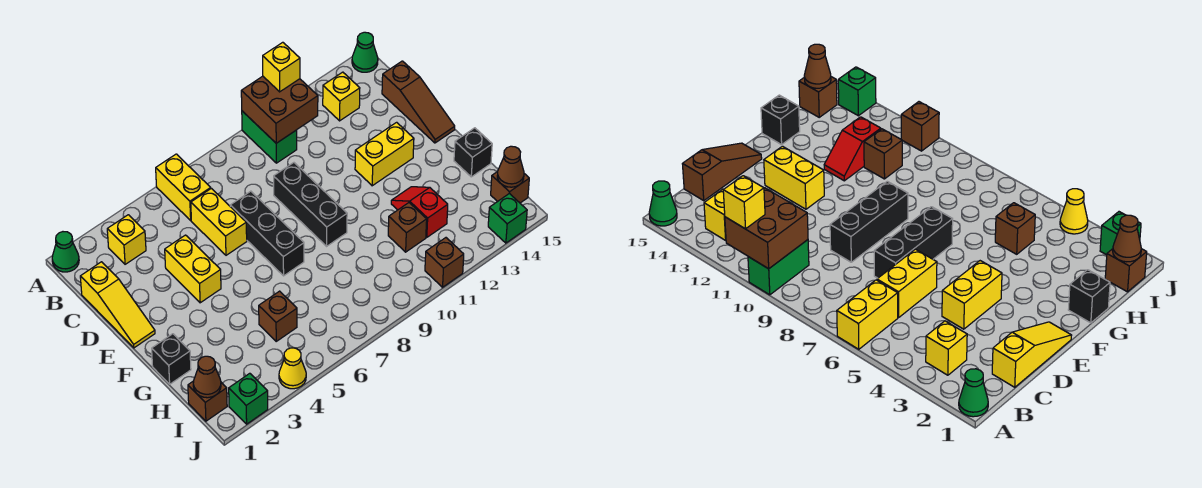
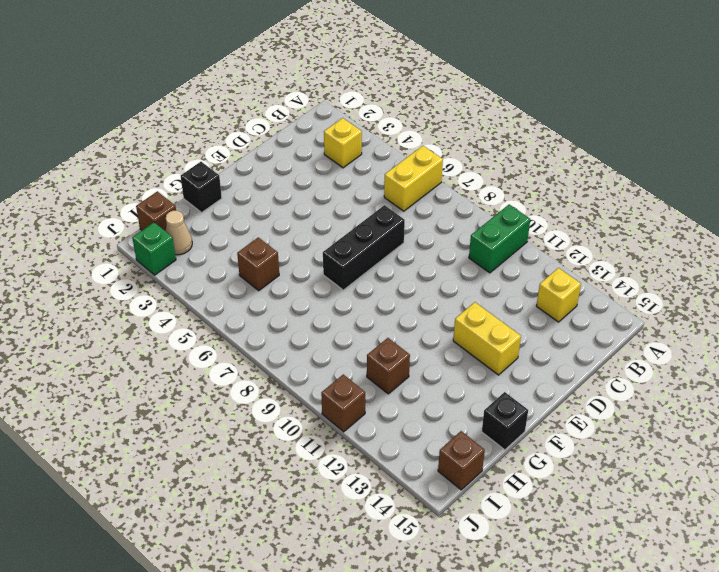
tan 1x1 cone [166,211,192,255] -> none
none -> green 1x1 cone [52,232,79,272]
none -> green 1x1 cone [352,32,378,72]
none -> yellow 1x3 slope [80,262,155,348]

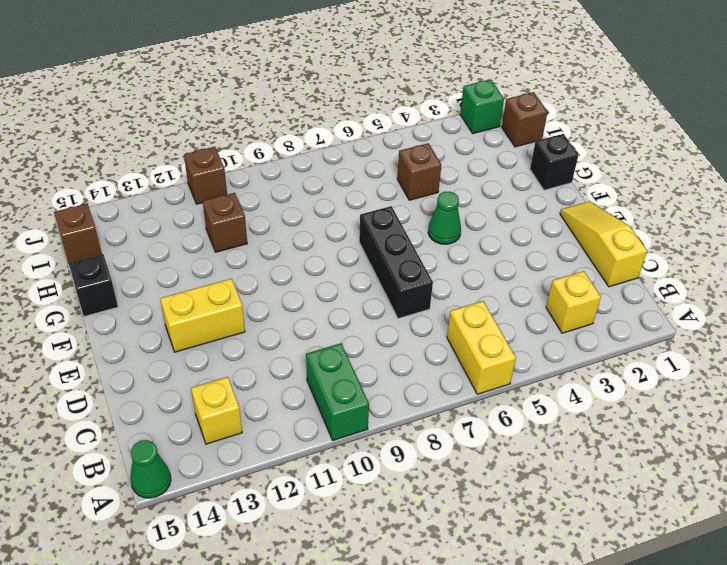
green 1x1 cone [428,192,461,244] -> green 1x1 cone moved to [52,232,79,272]
none -> yellow 1x2 brick [191,188,247,255]
none -> brown 1x3 slope [382,61,455,143]
none -> yellow 1x2 brick [165,235,221,303]

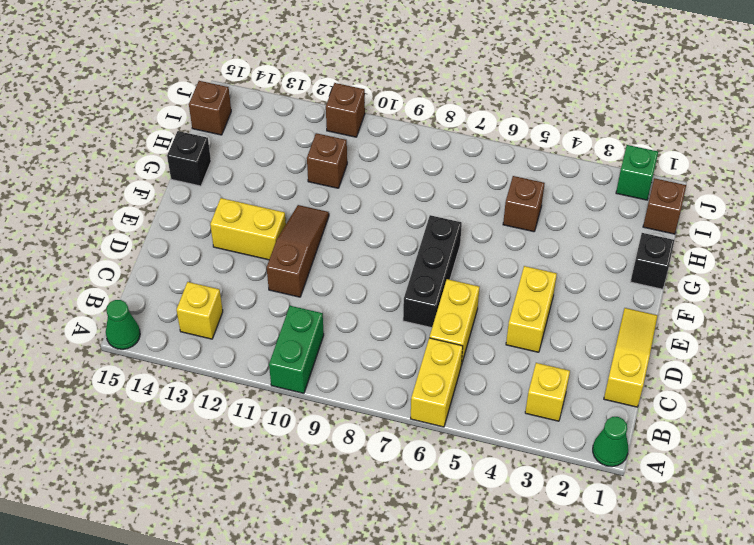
brown 1x3 slope [267,205,329,297] -> brown 1x3 slope moved to [382,61,455,143]
none -> black 1x3 brick [274,163,347,246]
none -> red 1x2 slope [391,187,448,237]
none -> yellow 1x1 cone [279,348,306,389]

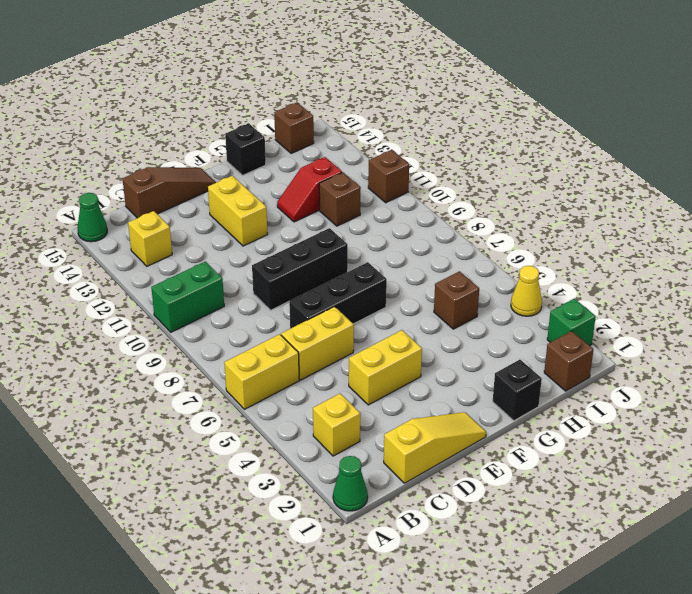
none -> green 1x1 brick [488,193,527,243]
none -> brown 2x2 brick [241,76,318,143]
none -> brown 1x1 cone [193,356,221,398]

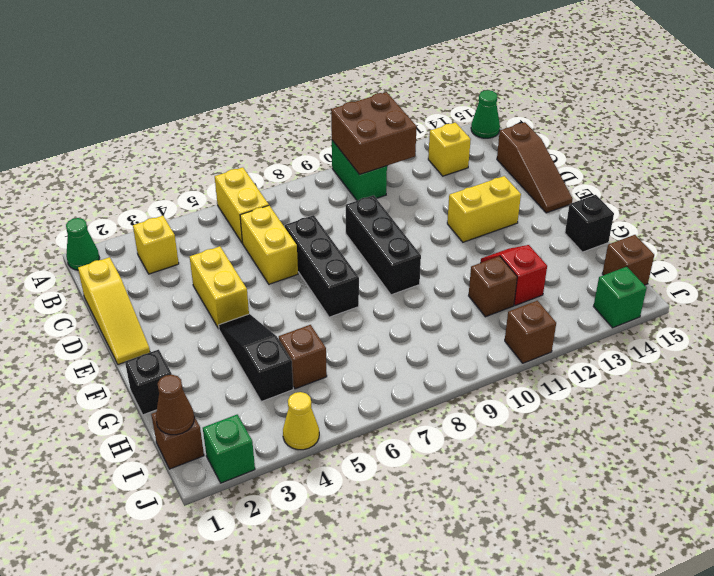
black 1x3 slope [219,314,293,402] -> none
none -> brown 1x1 cone [497,146,524,187]
none -> yellow 1x1 brick [263,42,300,92]

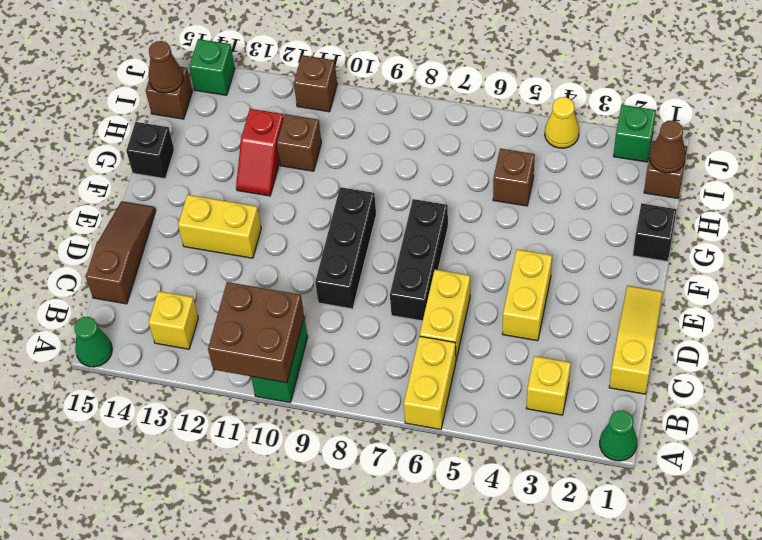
none -> yellow 1x1 brick [263,42,300,92]

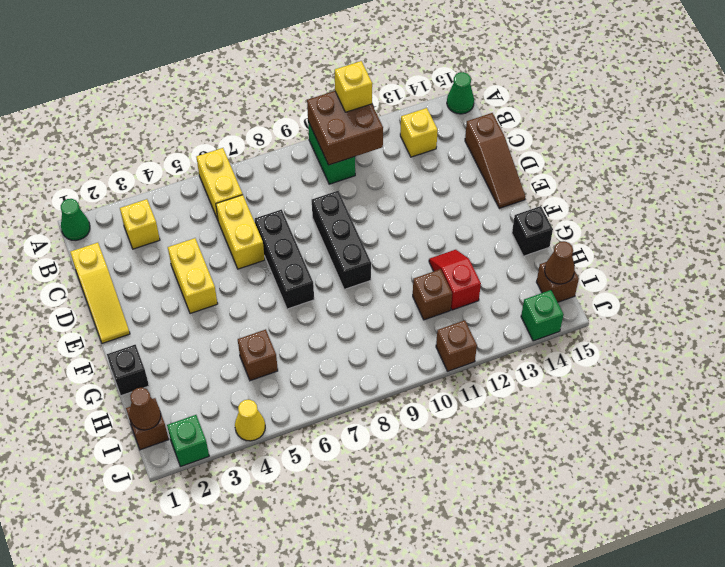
none -> yellow 1x2 brick [355,122,414,186]

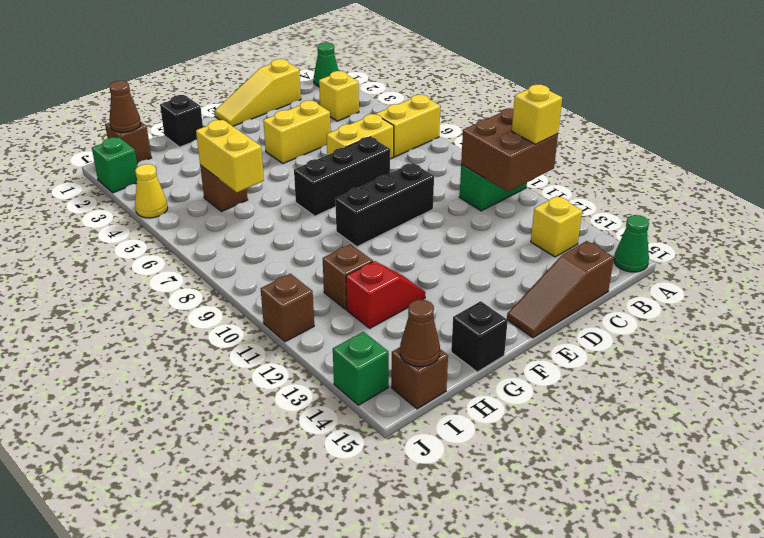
yellow 1x2 brick [196,120,264,192] -> yellow 1x2 brick moved to [355,122,414,186]

